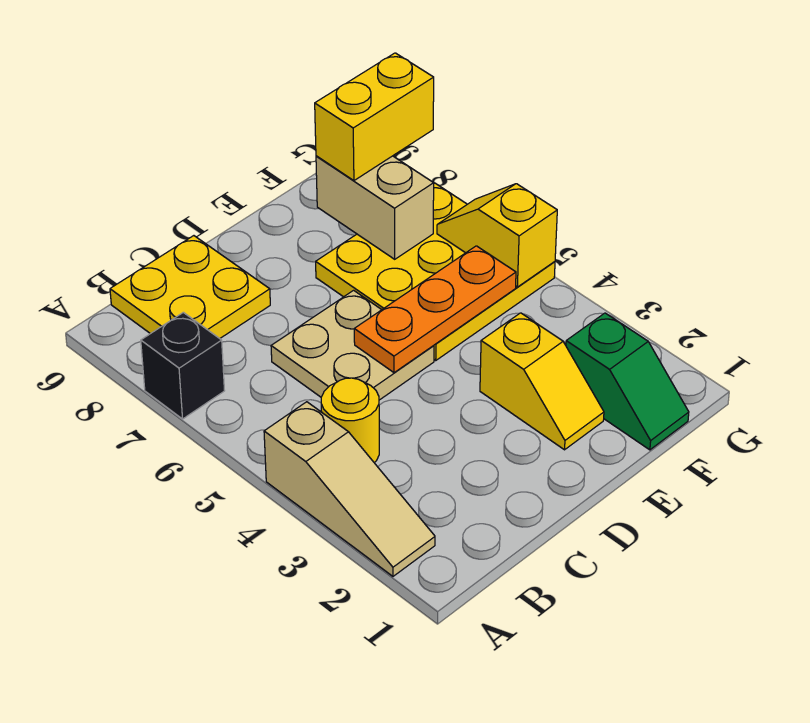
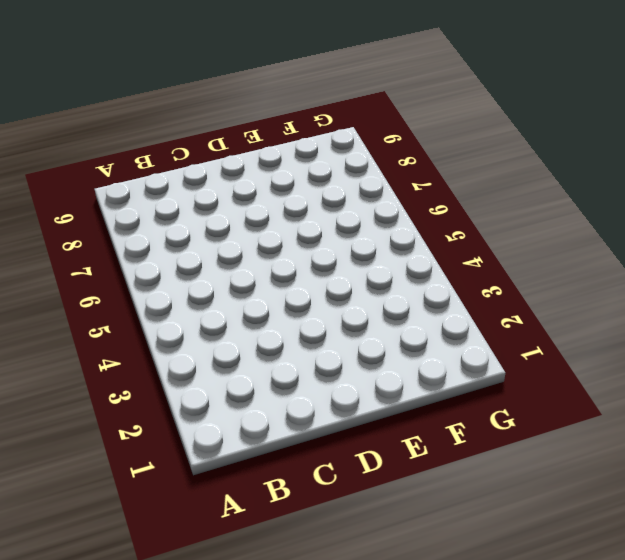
none -> tan 1x3 slope [264,402,435,576]
none -> black 1x1 brick [141,312,225,419]
none -> yellow 1x1 round brick [321,378,379,463]

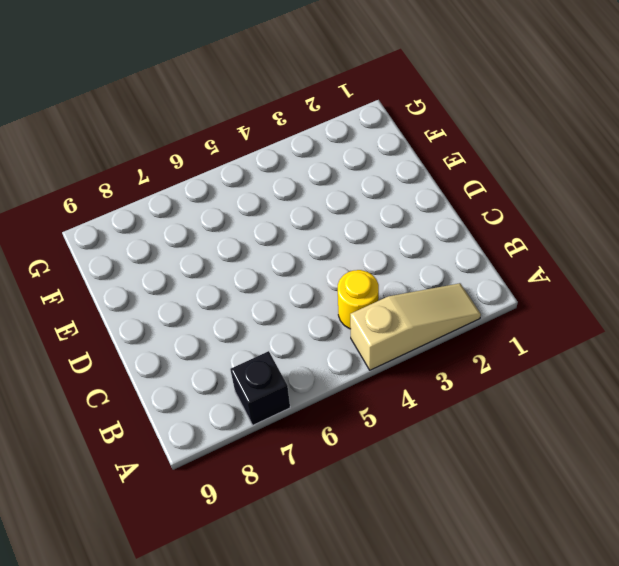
none -> yellow 2x2 plate [110,236,270,339]
none -> tan 2x2 plate [271,290,434,400]
none -> yellow 1x2 slope [480,313,604,450]

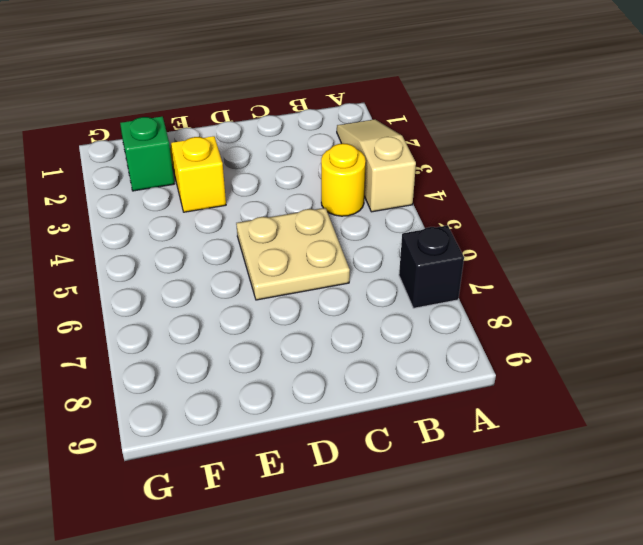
none -> yellow 2x2 plate [110,236,270,339]
none -> yellow 3x3 plate [316,183,555,360]
none -> orange 1x3 plate [354,246,516,373]

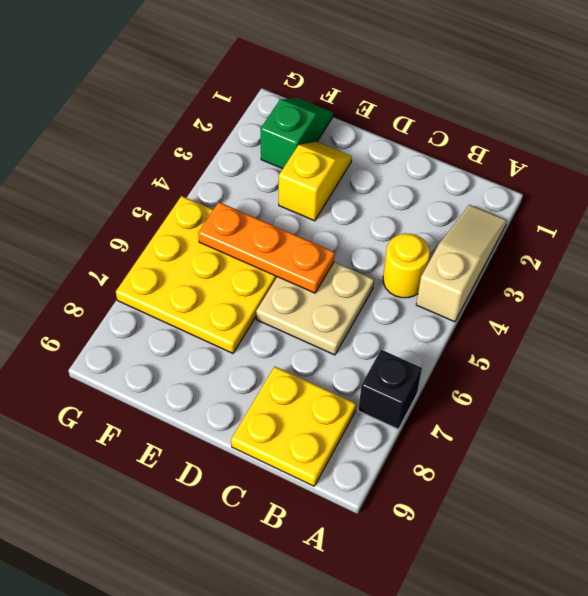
none -> tan 1x2 brick [316,156,434,259]
none -> yellow 1x2 slope [437,184,557,287]
none -> yellow 1x2 brick [315,53,434,180]

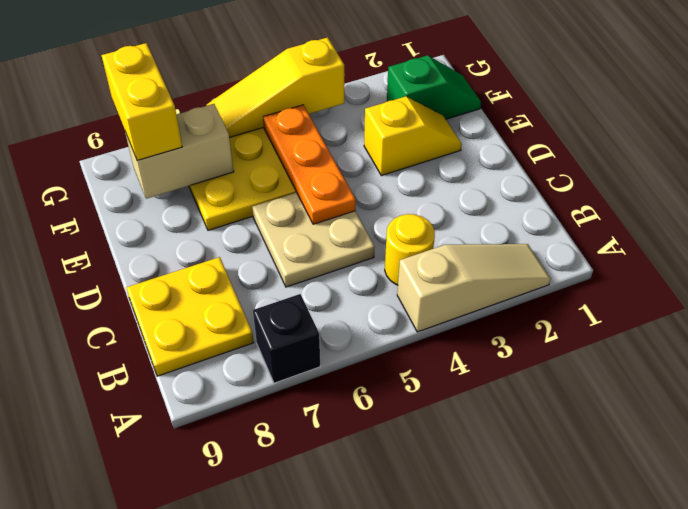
yellow 1x3 slope [207,37,344,138] -> yellow 1x2 slope [437,184,557,287]

